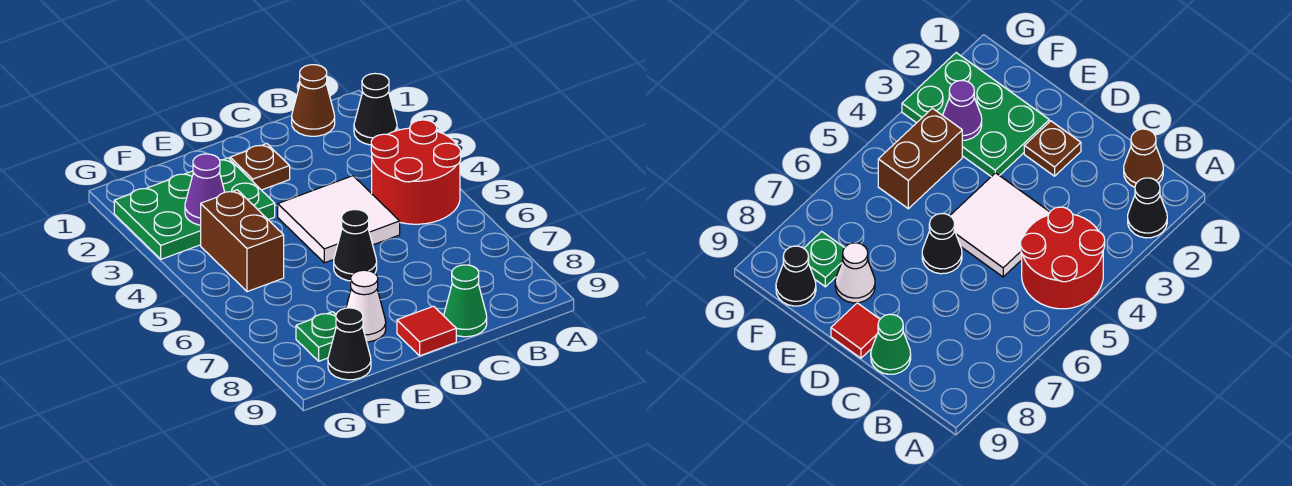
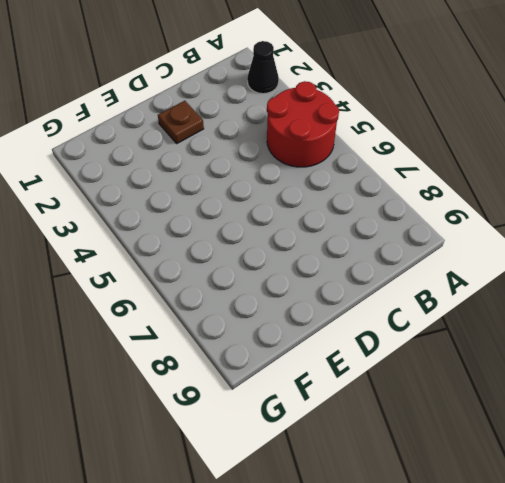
none -> brown 1x1 cone [292,65,335,136]
none -> white 2x2 tile [278,176,400,263]
none -> green 1x1 cone [444,265,487,337]

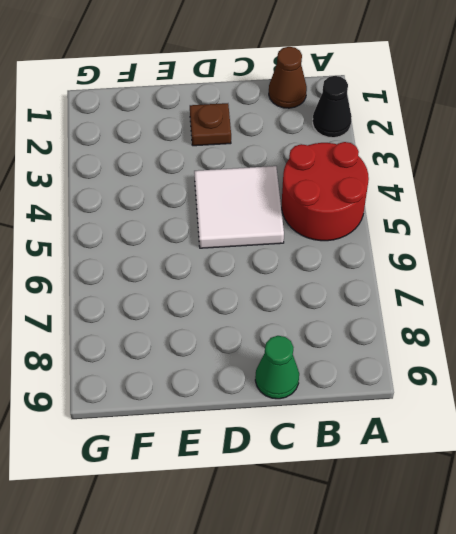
none -> black 1x1 cone [334,210,377,281]
none -> red 1x1 tile [397,306,456,356]
none -> green 2x3 plate [114,158,275,259]

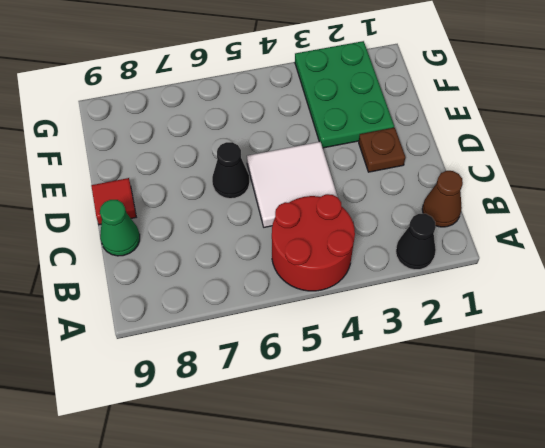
none -> white 1x1 cone [346,270,386,342]
none -> brown 1x2 brick [201,190,284,292]
none -> green 1x1 plate [296,312,336,361]

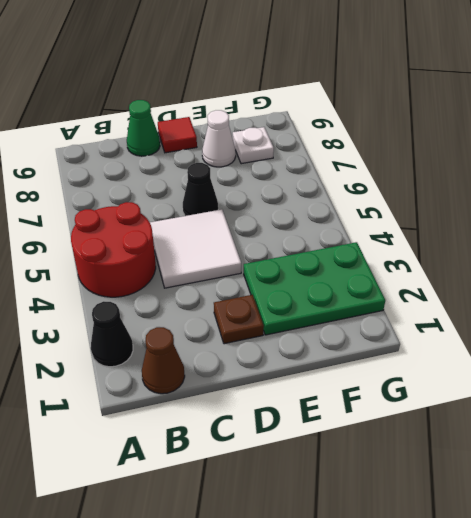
white 1x1 plate [233,127,274,164] -> green 1x1 plate [296,312,336,361]
none -> brown 1x2 brick [201,190,284,292]
none -> black 1x1 cone [328,308,371,380]
none -> purple 1x1 cone [185,154,225,225]

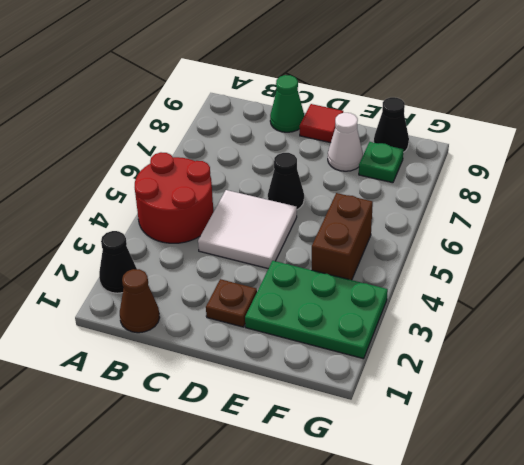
none -> purple 1x1 cone [185,154,225,225]

